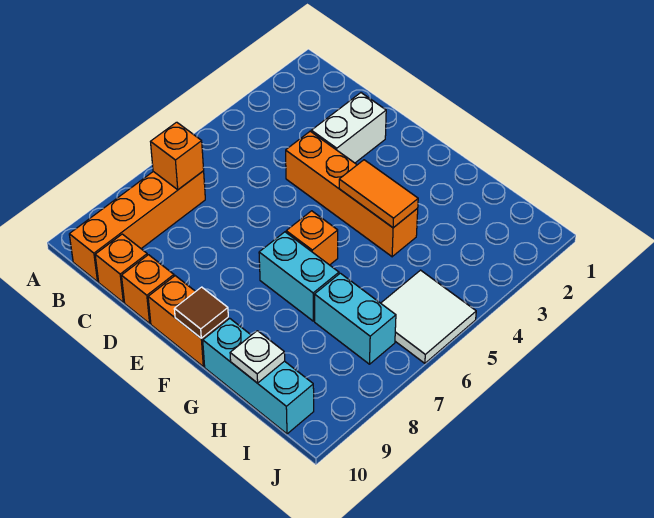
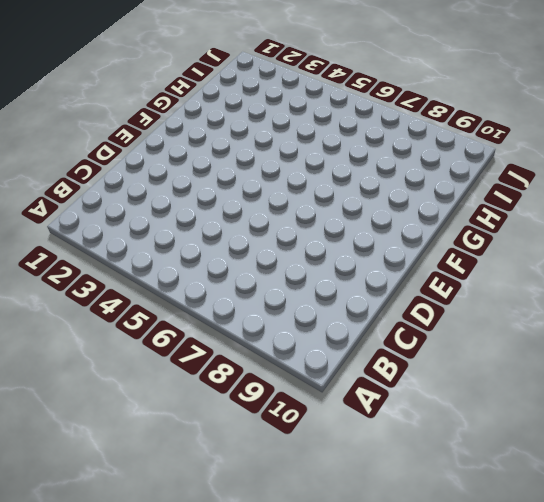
none -> orange 1x4 brick [69,171,205,282]
none -> orange 1x1 brick [95,234,147,302]
none -> white 1x2 brick [311,93,386,163]

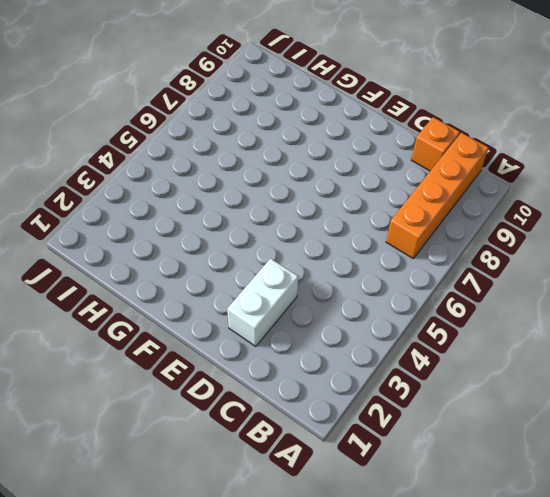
none -> orange 1x4 brick [286,131,418,257]
none -> orange 1x1 brick [122,255,174,323]
none -> orange 1x2 brick [148,276,229,367]

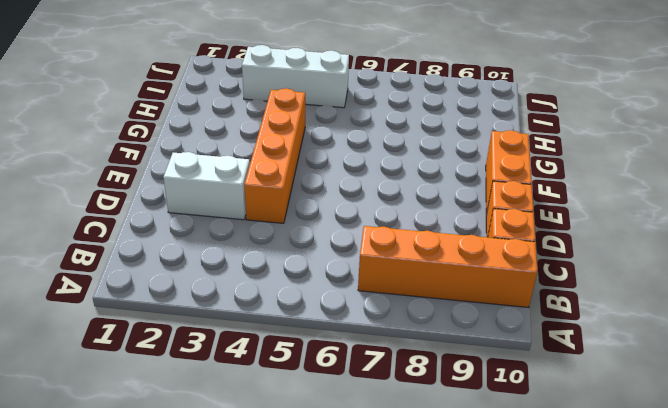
white 1x3 brick [242,45,349,108] -> white 2x2 tile [381,270,476,363]
none -> orange 1x1 brick [286,211,338,265]
none -> cyan 1x2 brick [259,232,339,321]
none -> cyan 1x3 brick [203,318,314,434]

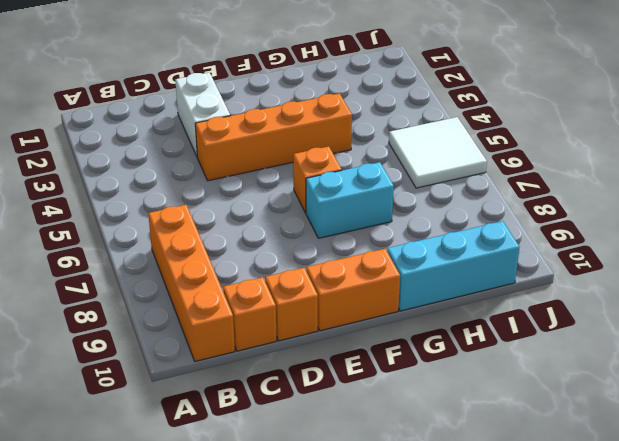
none -> cyan 1x2 brick [315,273,396,364]
none -> orange 1x1 brick [151,122,204,190]
none -> orange 1x2 tile [339,160,418,228]

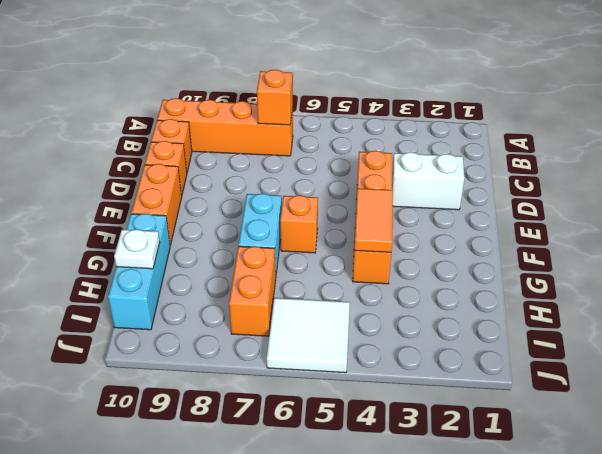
orange 1x2 brick [229,246,276,336] -> cyan 1x2 brick [315,273,396,364]
none -> brown 1x1 tile [174,287,228,338]

